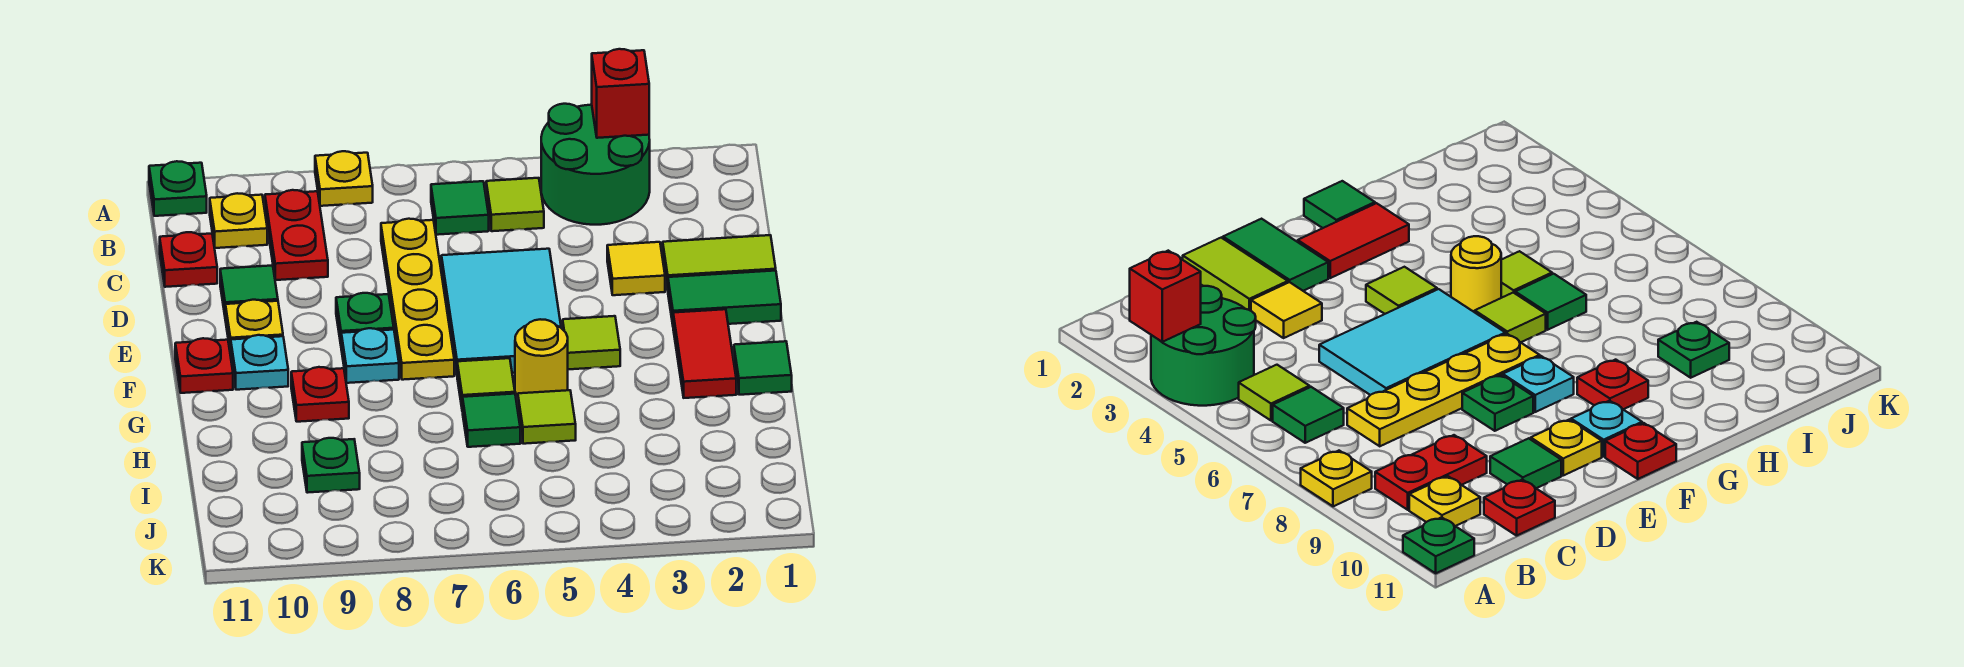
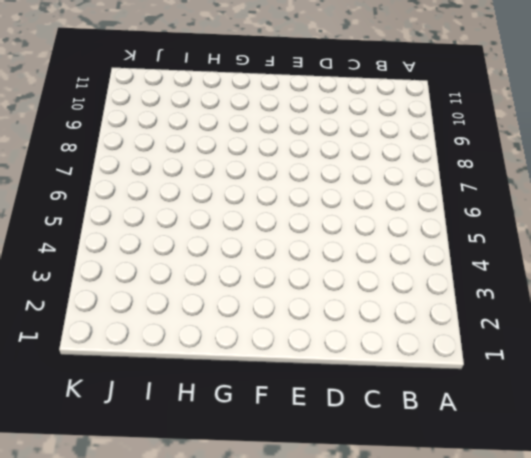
none -> green 2x2 round brick [541,104,650,225]
none -> yellow 1x1 plate [315,151,373,206]
none -> green 1x1 plate [149,161,207,216]

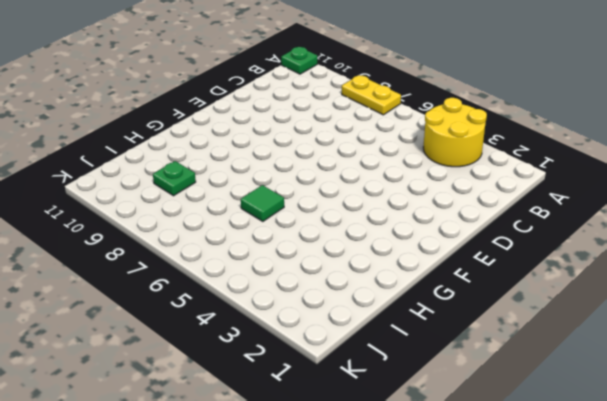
yellow 2x2 round brick [423,98,487,167] -> green 2x2 round brick [541,104,650,225]
yellow 1x2 plate [342,75,401,115] -> yellow 1x1 plate [315,151,373,206]
none -> lime 1x1 tile [486,178,544,231]
none -> green 1x1 tile [431,181,489,235]
none -> red 1x2 plate [265,190,328,280]

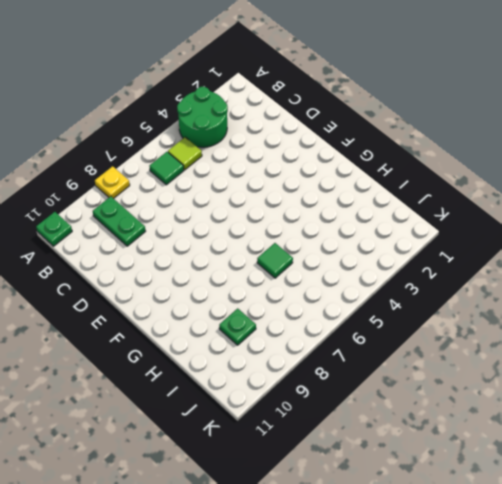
green 1x2 plate [93,196,146,246] -> red 1x2 plate [265,190,328,280]
none -> yellow 1x1 plate [210,193,267,248]
none -> yellow 1x4 plate [381,219,454,380]
none -> red 1x1 plate [160,232,217,287]

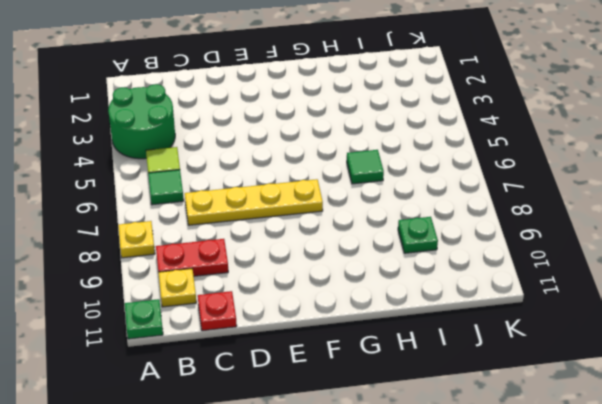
none -> lime 1x2 tile [663,235,776,290]
none -> yellow 1x1 tile [607,242,665,295]
none -> cyan 2x3 tile [441,249,561,373]

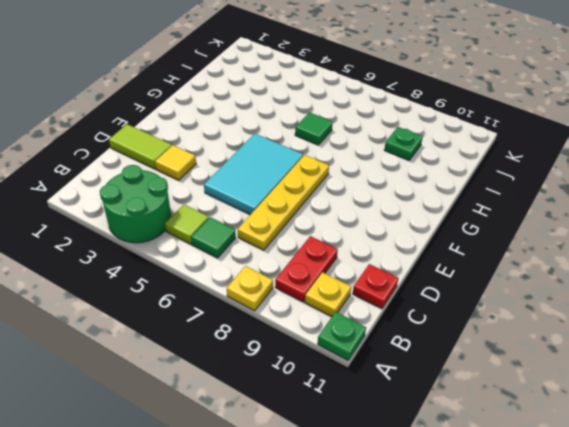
none -> green 1x1 tile [220,265,278,314]
none -> green 1x2 tile [668,271,781,324]
none -> green 1x1 plate [336,293,394,344]

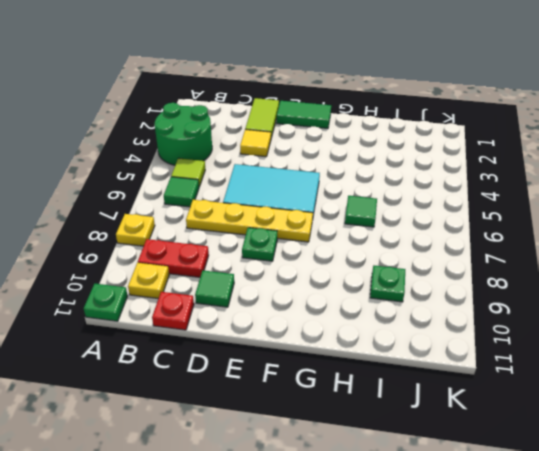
green 1x2 tile [276,101,331,128] -> green 1x2 tile turned to [668,271,781,324]
none -> yellow 1x1 plate [225,300,283,354]
none -> red 1x2 tile [673,309,736,398]
none -> lime 1x1 tile [563,316,620,369]

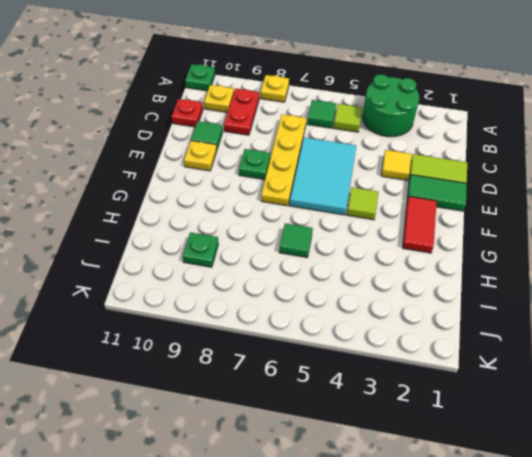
none -> cyan 1x1 plate [341,328,399,383]
none -> cyan 1x1 plate [230,335,288,390]
none -> red 1x1 plate [175,338,233,393]

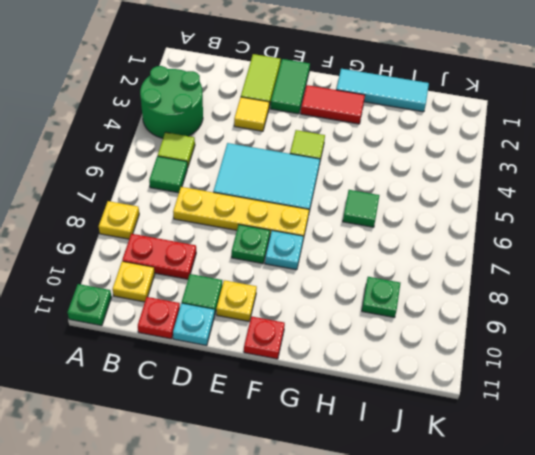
cyan 1x1 plate [173,303,215,346] -> cyan 1x1 plate moved to [230,335,288,390]
cyan 1x3 tile [336,69,429,112] -> green 1x1 tile [734,341,792,395]
none -> yellow 1x1 round brick [515,319,568,397]
none -> lime 1x1 tile [457,358,515,411]
none -> red 1x1 plate [291,367,349,422]

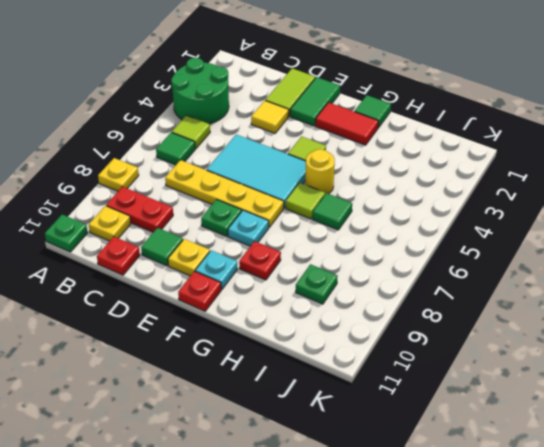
none -> lime 1x1 tile [518,390,576,444]
none -> red 1x1 brick [592,49,649,138]

